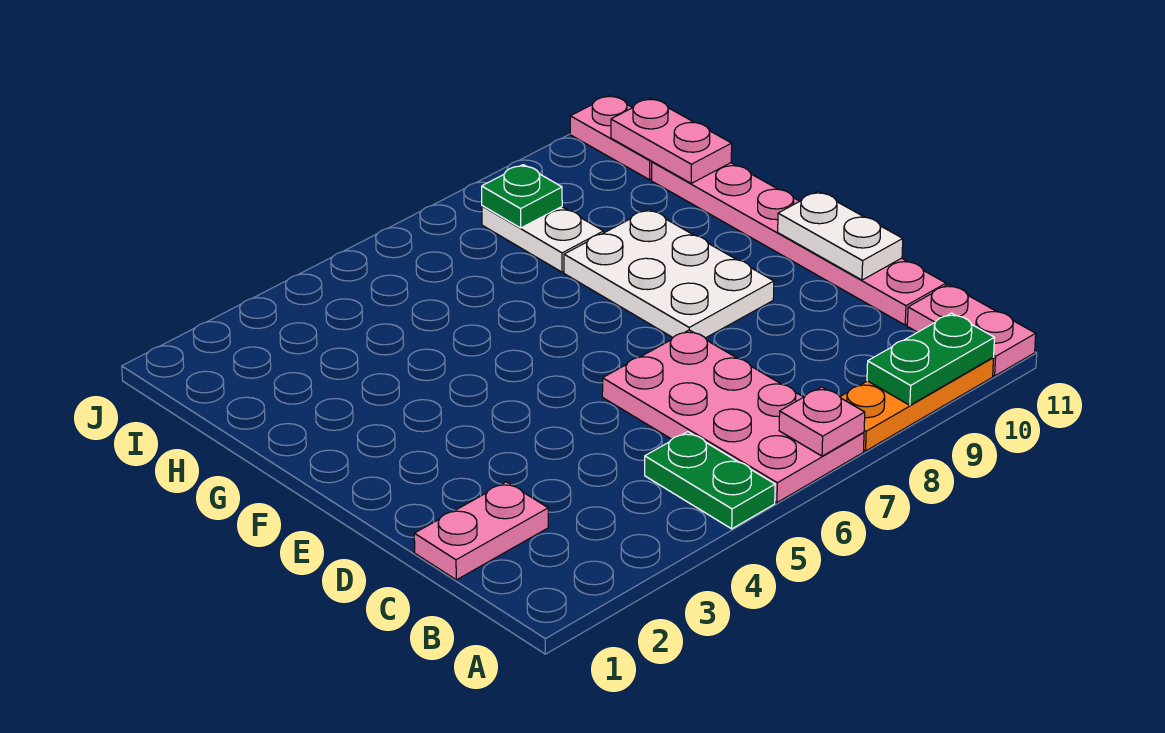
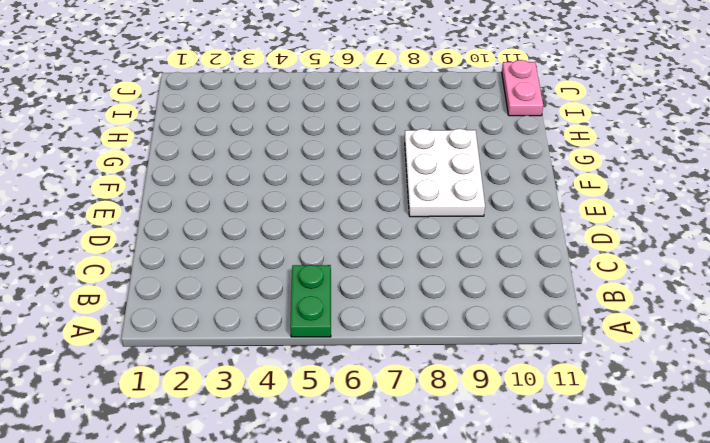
none -> pink 2x4 plate [602,330,864,503]
none -> orange 1x3 plate [840,358,994,451]
none -> pink 1x2 plate [907,284,1036,376]

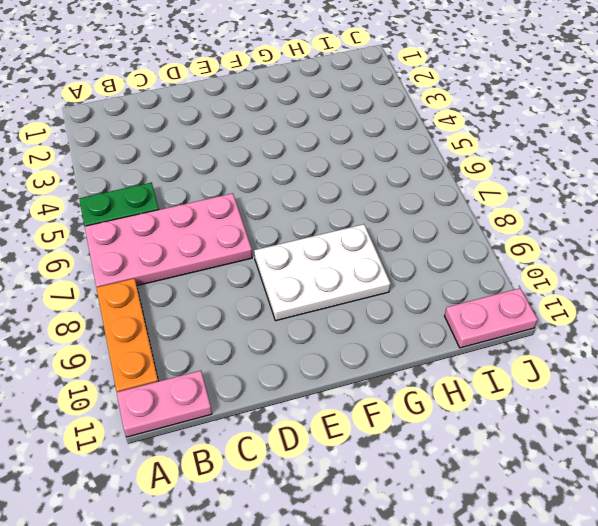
none -> pink 1x2 plate [414,482,548,580]
none -> pink 1x6 plate [652,162,946,325]
none -> white 1x2 plate [482,206,604,272]

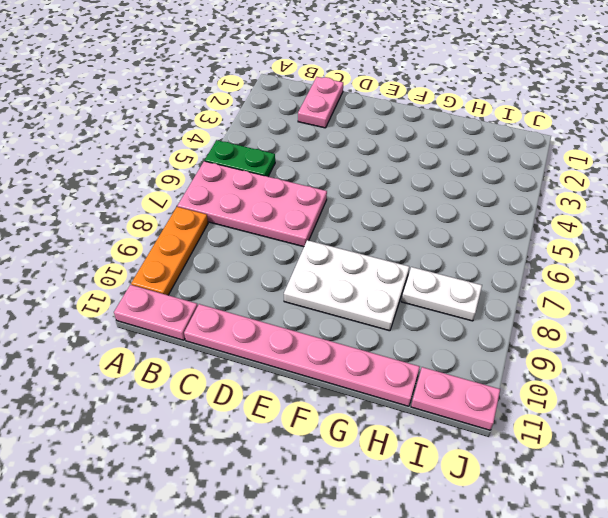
none -> pink 1x1 plate [779,387,865,456]
none -> green 1x2 plate [867,313,994,405]
none -> white 1x2 plate [778,191,903,280]

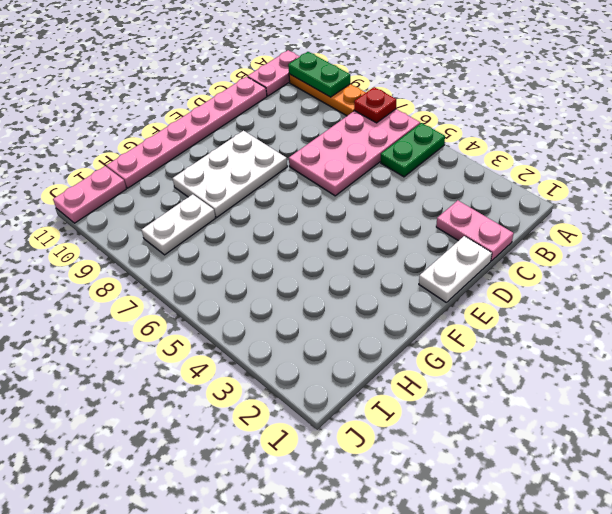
red 1x1 plate [354,87,396,123] -> pink 1x1 plate [779,387,865,456]
white 1x2 plate [419,236,492,302] -> white 1x2 plate moved to [778,191,903,280]
none -> pink 1x2 plate [611,98,732,183]
none -> green 1x1 plate [482,165,562,228]

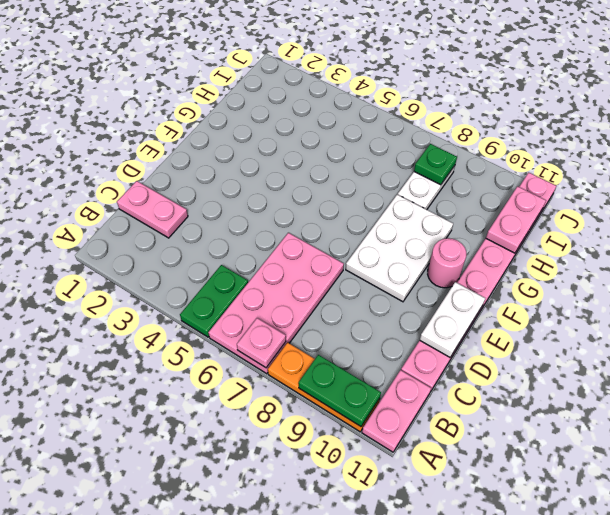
pink 1x1 round brick [428,238,466,288] -> none

